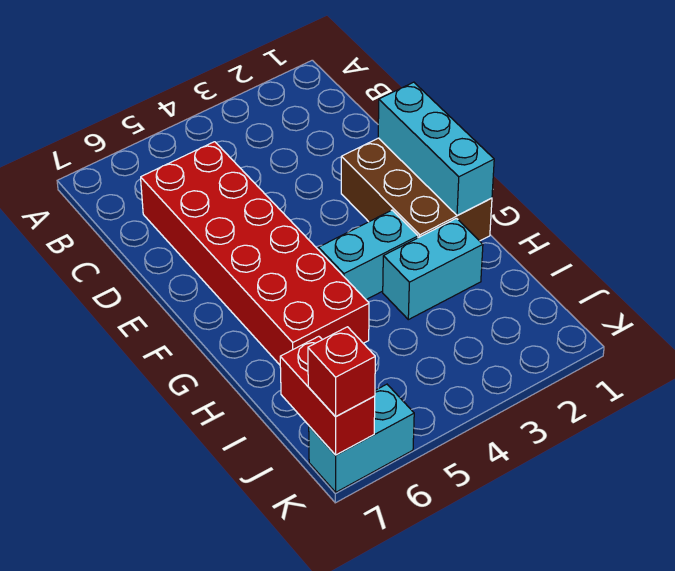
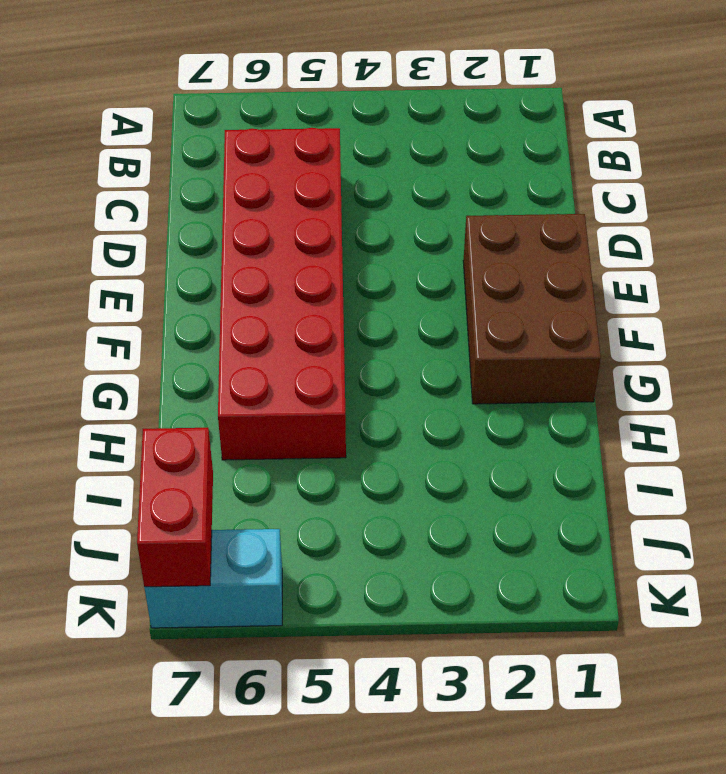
none -> cyan 1x2 brick [318,210,418,300]
none -> cyan 1x2 brick [383,218,483,320]

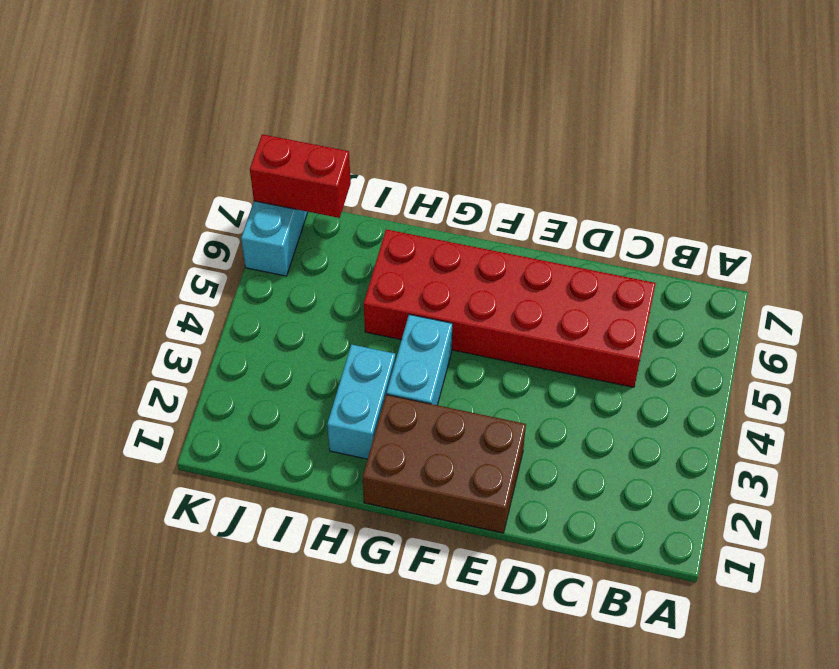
none -> cyan 1x3 brick [378,82,494,216]
none -> red 1x1 brick [308,327,375,417]

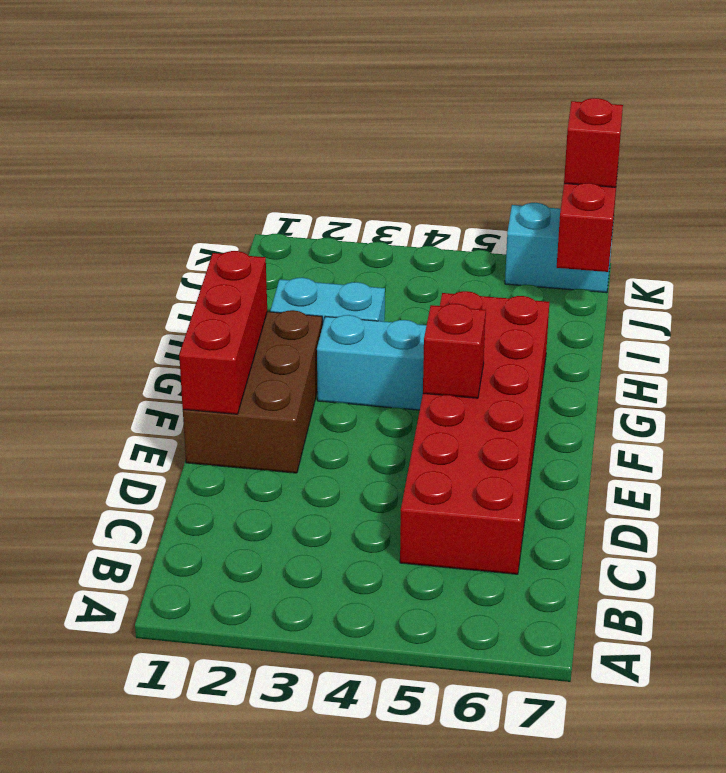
red 1x3 brick [179,251,267,414] -> cyan 1x3 brick [378,82,494,216]
red 1x1 brick [423,304,486,398] -> none

